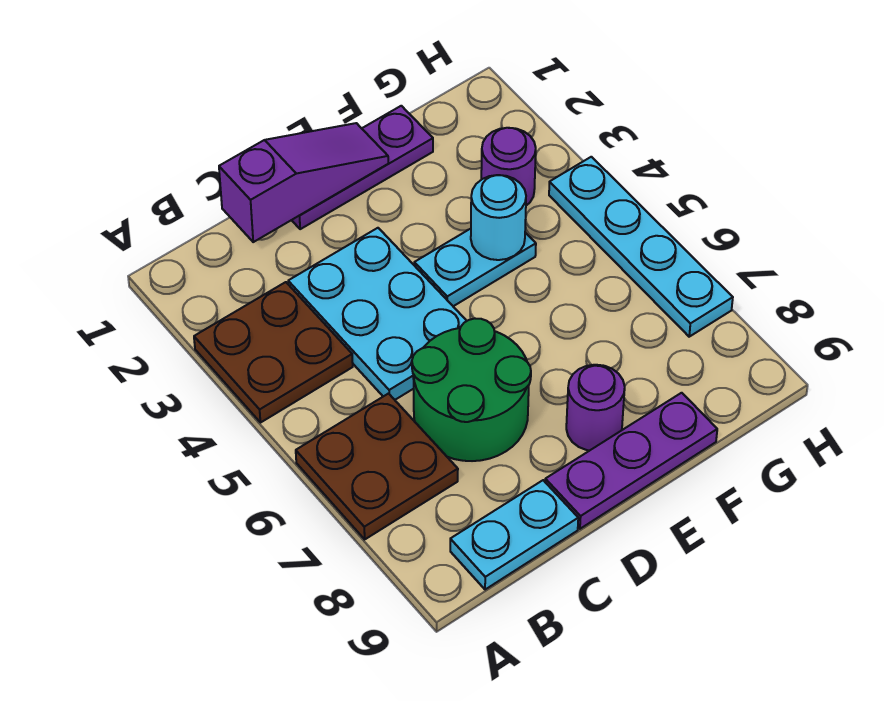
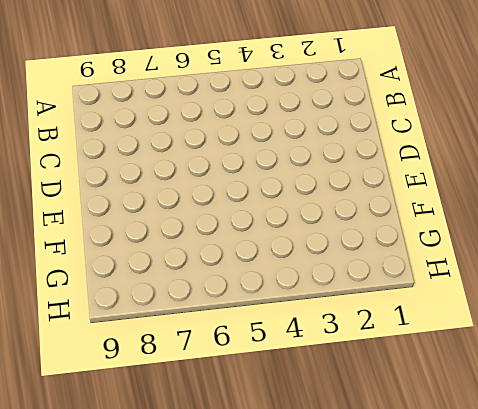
none -> brown 2x2 plate [194,282,353,423]
none -> brown 2x2 plate [296,394,458,539]
none -> cyan 1x2 plate [450,480,578,590]

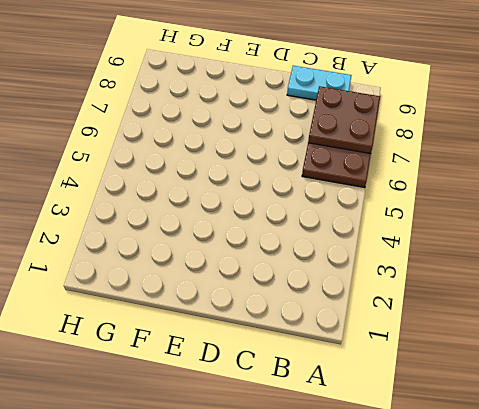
brown 2x2 plate [308,86,380,154] -> brown 2x2 plate moved to [194,282,353,423]
none -> cyan 2x3 plate [288,228,466,400]
none -> green 2x2 round brick [412,318,531,461]
none -> purple 1x3 plate [292,106,433,229]

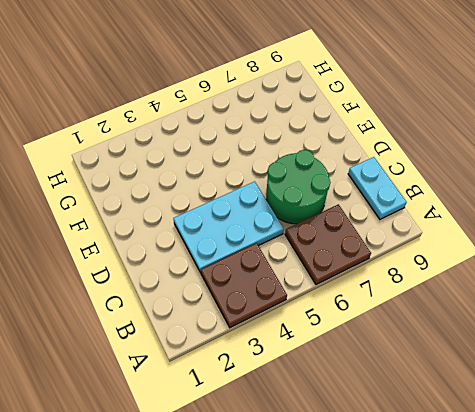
none -> purple 1x3 plate [292,106,433,229]
none -> purple 1x3 plate [545,393,717,529]
none -> cyan 1x2 plate [414,229,536,306]

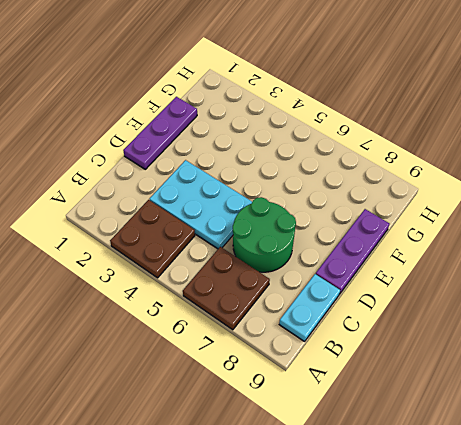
none -> cyan 1x2 plate [414,229,536,306]
none -> purple 1x1 round brick [566,365,625,450]
none -> purple 1x1 round brick [481,128,536,205]

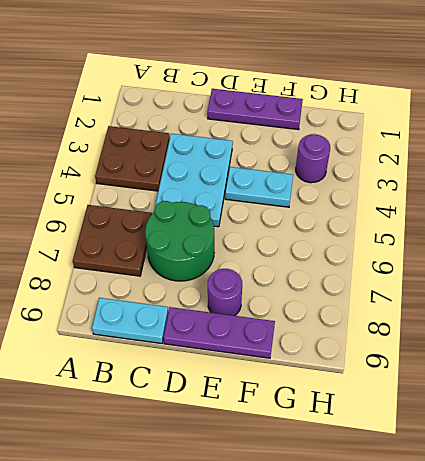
none -> cyan 1x4 plate [549,157,733,337]
none -> purple 1x3 slope [219,123,388,242]
none -> cyan 1x1 round brick [471,175,526,260]

